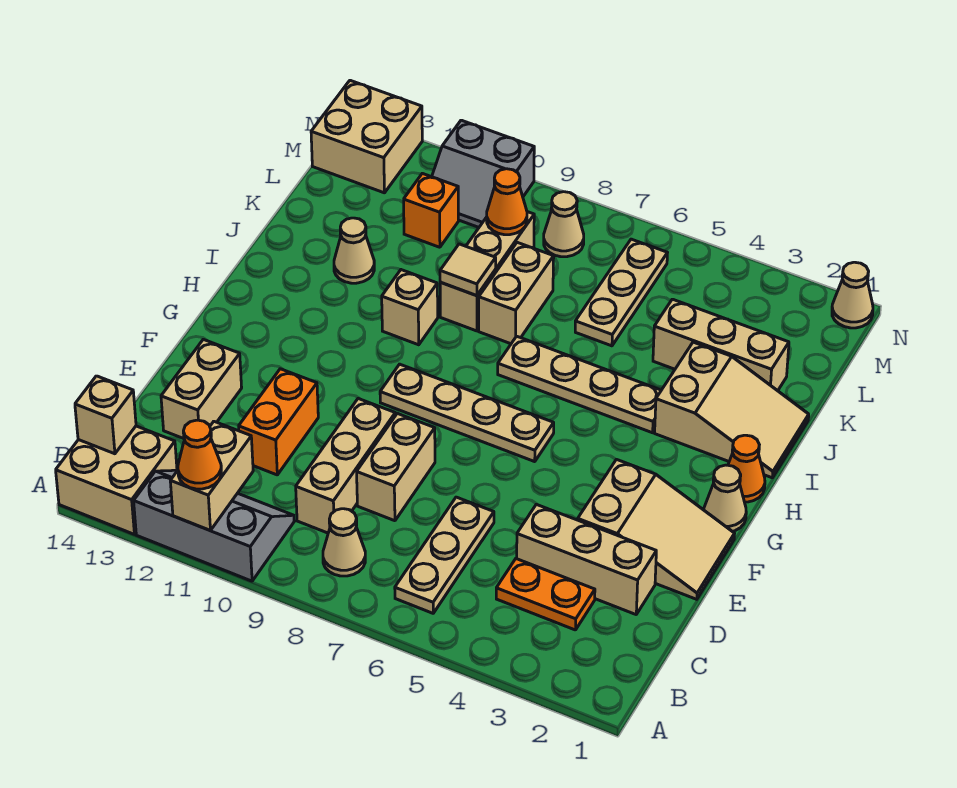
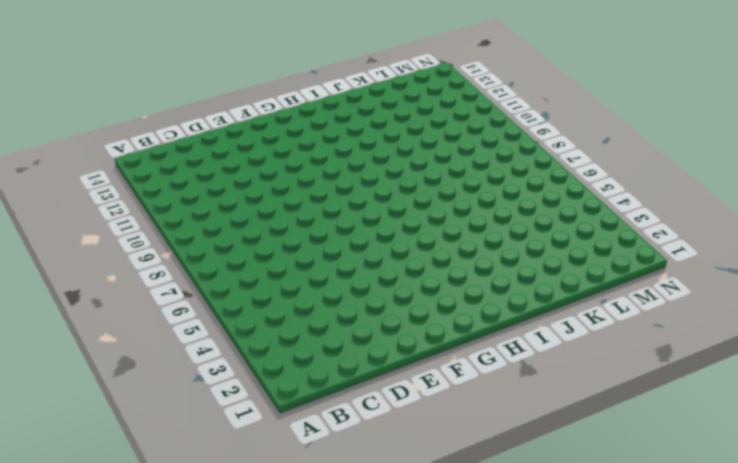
none -> grey 2x3 slope [134,470,294,581]
none -> tan 2x2 brick [56,426,177,534]
none -> tan 1x3 plate [395,497,494,613]
none -> tan 1x1 cone [323,509,365,576]

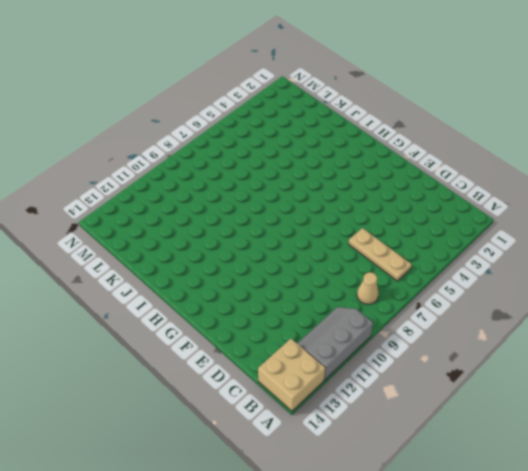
none -> orange 1x2 plate [496,559,595,630]
none -> tan 1x3 brick [296,399,395,533]
none -> tan 1x3 brick [517,504,656,614]
none -> tan 1x2 brick [357,413,435,521]

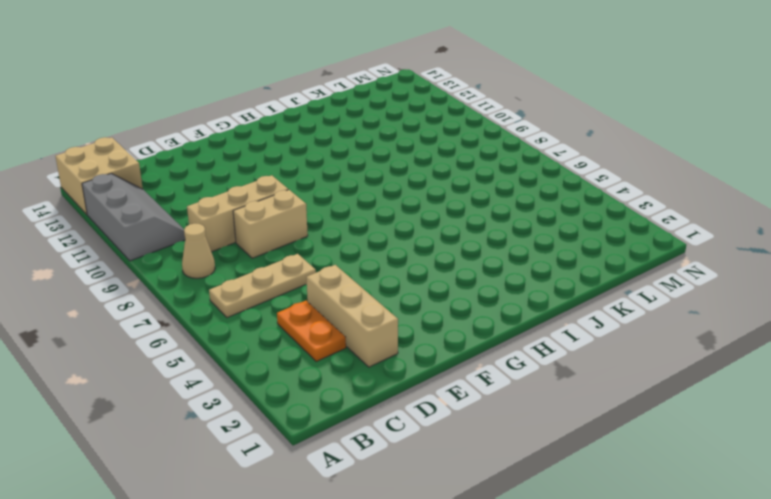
none -> orange 1x2 brick [239,369,318,475]
none -> tan 1x2 brick [161,339,242,439]
none -> tan 2x3 slope [578,460,735,599]
none -> tan 1x1 cone [704,465,746,531]

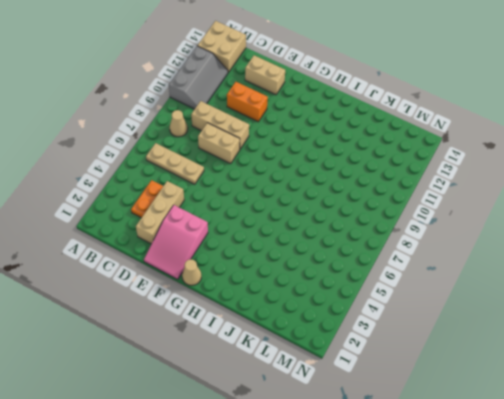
pink 2x3 slope [144,205,208,279] -> tan 2x3 slope [578,460,735,599]
none -> tan 1x4 plate [380,364,554,462]
none -> orange 1x1 cone [728,435,765,502]
none -> tan 2x3 slope [655,342,809,478]
none -> tan 1x4 plate [498,336,661,433]

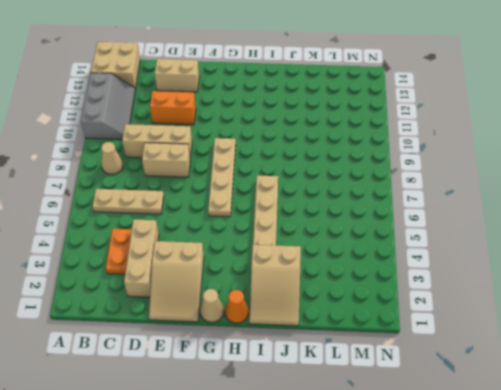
none -> tan 1x1 brick [382,270,438,345]
none -> tan 1x2 brick [479,242,554,344]
none -> tan 1x3 brick [440,212,534,331]
none -> tan 1x1 cone [334,218,374,283]

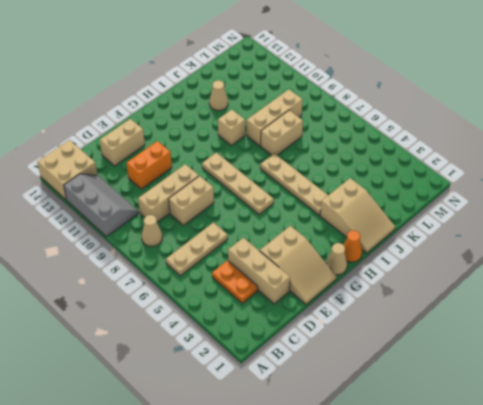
none -> tan 1x3 brick [653,299,789,391]
none -> tan 1x3 plate [575,239,667,346]
none -> orange 1x1 brick [404,173,458,247]
none -> tan 1x1 cone [544,192,584,257]

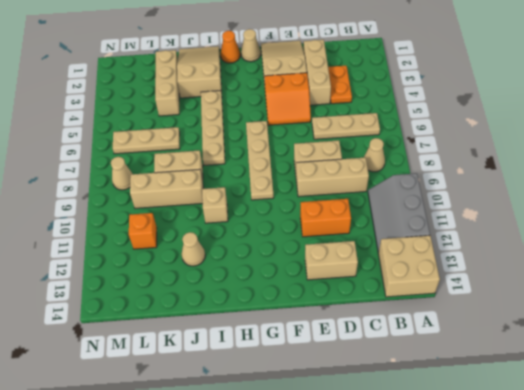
orange 2x2 slope [265,73,311,125] -> none
none -> grey 2x2 slope [432,120,534,227]
none -> tan 2x2 brick [311,80,422,193]
none -> tan 1x1 cone [832,262,873,328]
none -> tan 1x2 brick [170,422,253,530]

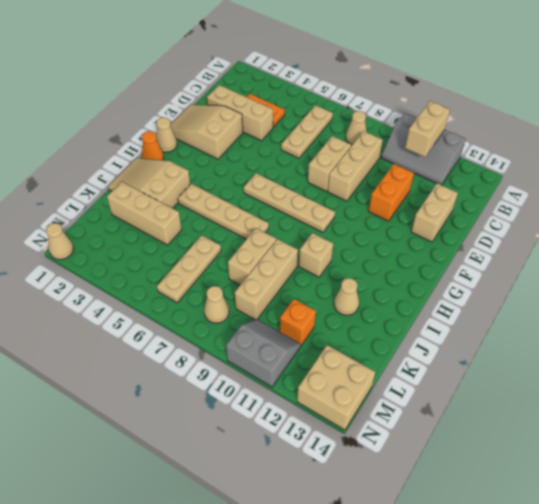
none -> tan 2x2 brick [56,426,177,534]
none -> tan 1x1 brick [75,376,136,454]
none -> tan 1x1 tile [440,244,496,296]
none -> orange 1x1 cone [487,169,527,235]

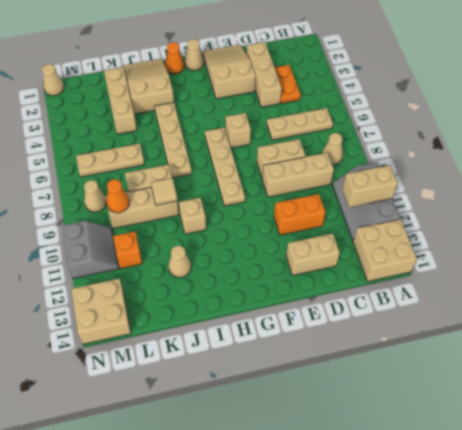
tan 1x1 brick [226,113,251,148] -> tan 1x1 brick moved to [75,376,136,454]
none -> orange 1x1 cone [178,420,221,489]

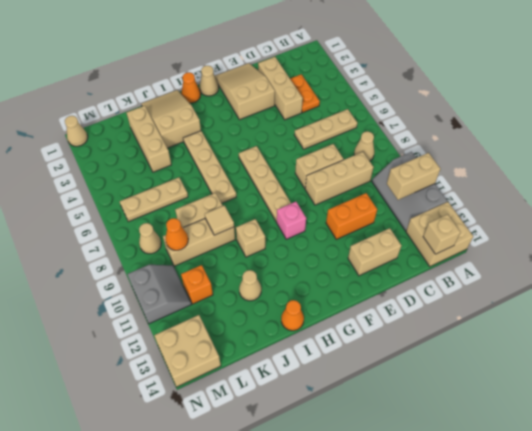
pink 1x1 brick [277,202,306,239] -> none
orange 1x1 cone [281,300,304,331] -> orange 1x1 cone moved to [178,420,221,489]

